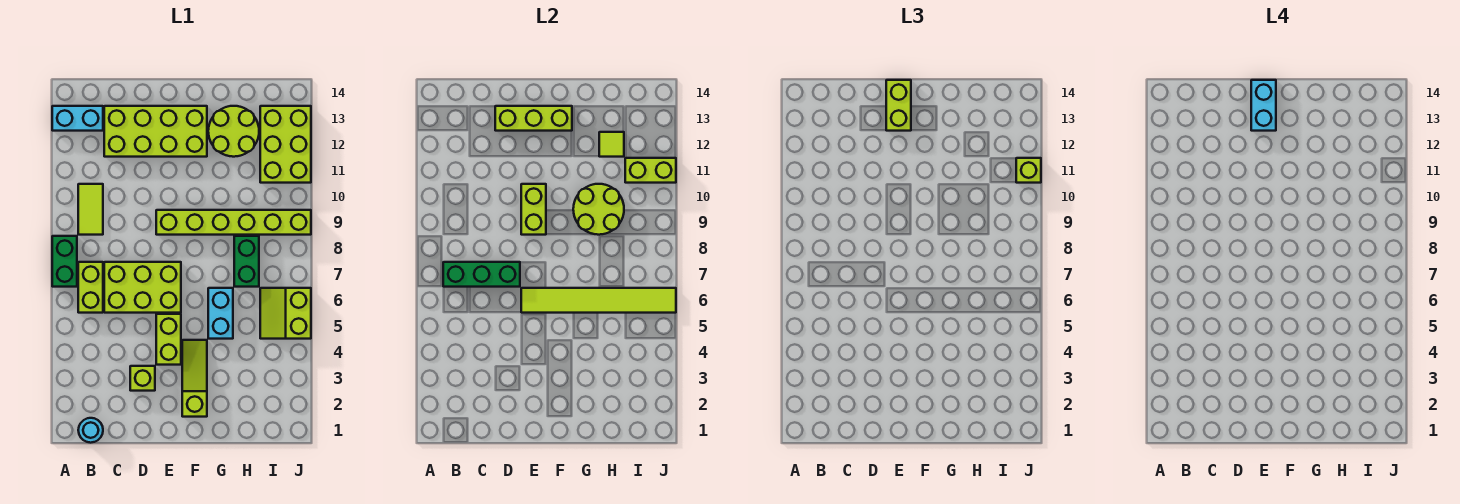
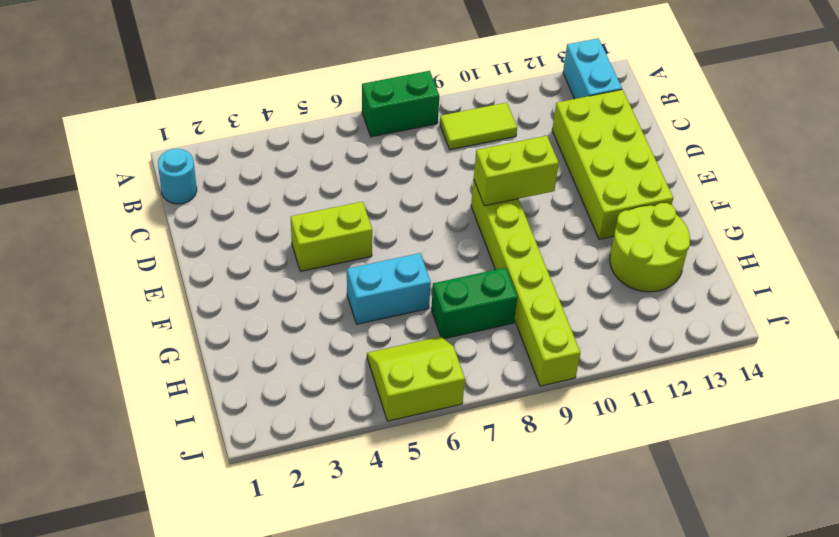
none -> lime 1x2 brick [78,262,103,313]
none -> lime 2x3 brick [104,262,181,313]
none -> lime 1x1 brick [130,366,155,391]

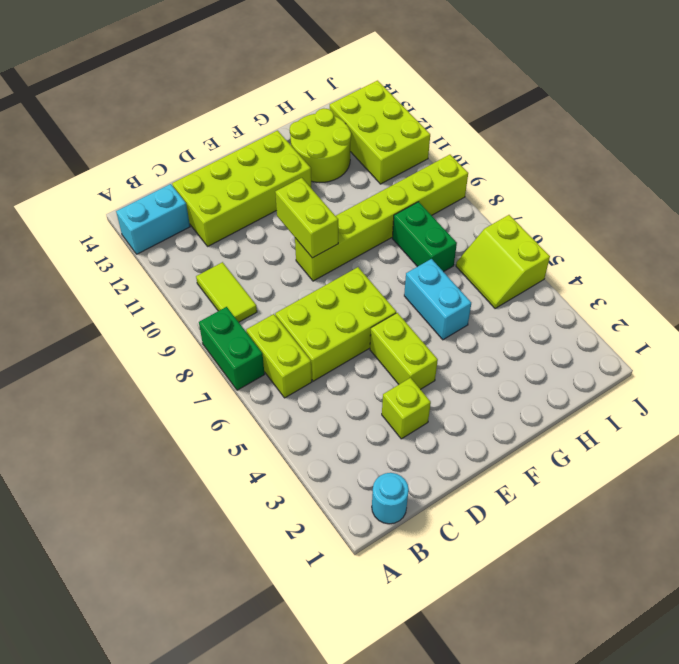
none -> lime 1x3 slope [182,340,207,417]
none -> green 1x3 brick [443,262,520,287]
none -> lime 1x3 brick [495,106,572,131]

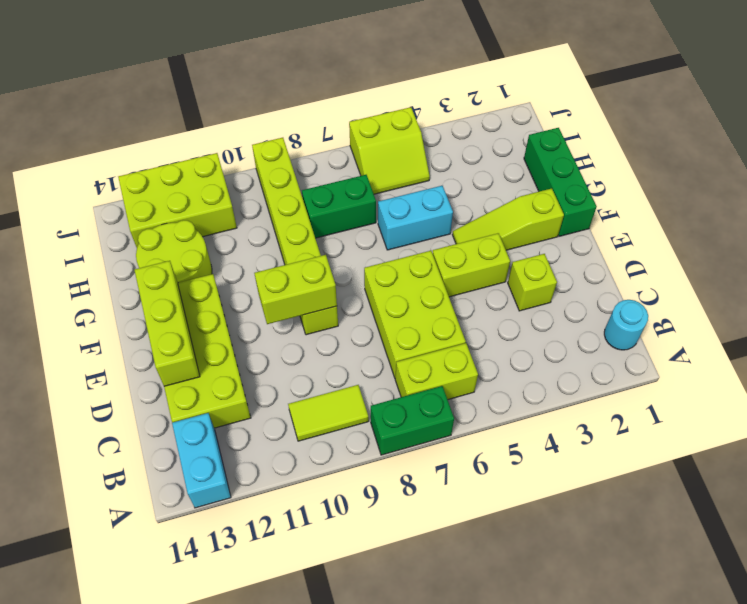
green 1x3 brick [524,128,597,236] -> green 1x3 brick moved to [443,262,520,287]
none -> lime 1x6 tile [521,288,676,313]
none -> lime 2x2 round brick [573,184,624,235]
none -> lime 1x1 tile [599,132,624,157]

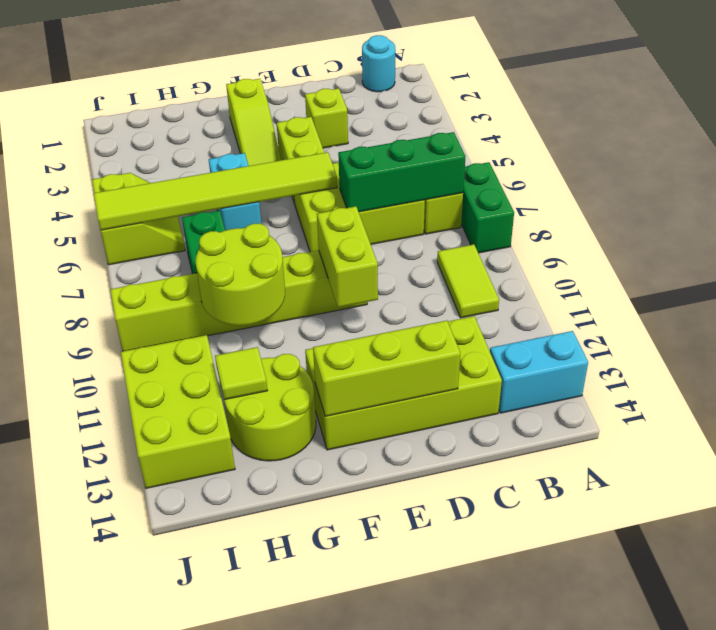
none -> lime 1x2 brick [625,158,676,183]
none -> lime 1x2 brick [886,80,911,131]
none -> lime 1x1 brick [1016,158,1041,183]

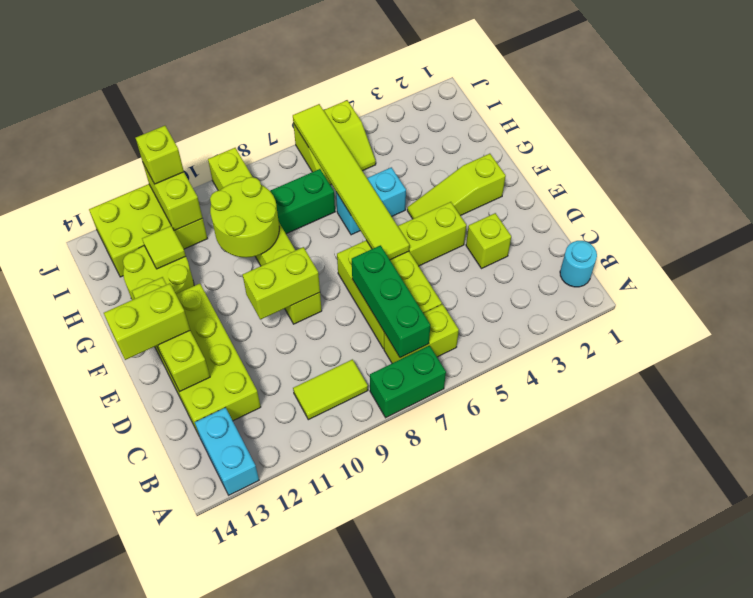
none -> cyan 1x2 brick [1251,80,1276,131]

